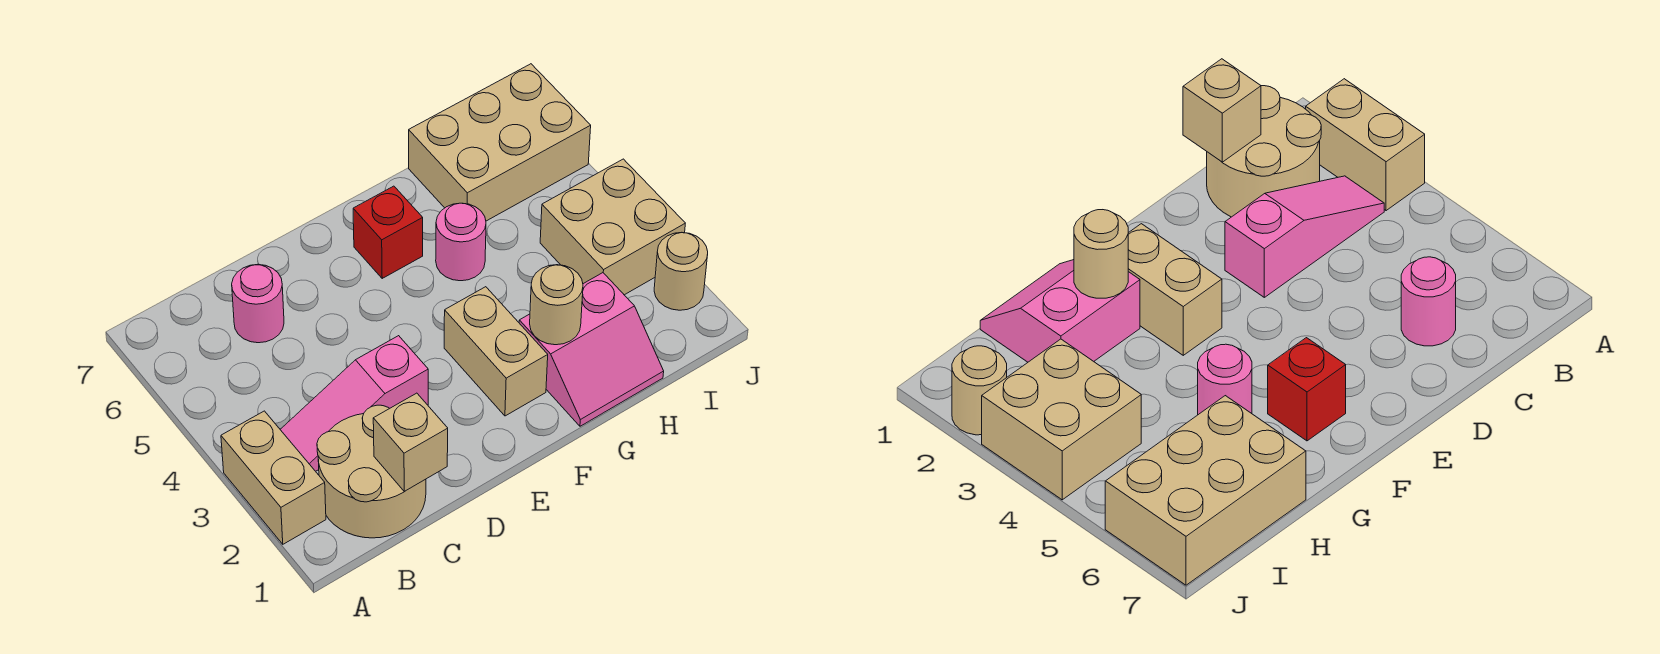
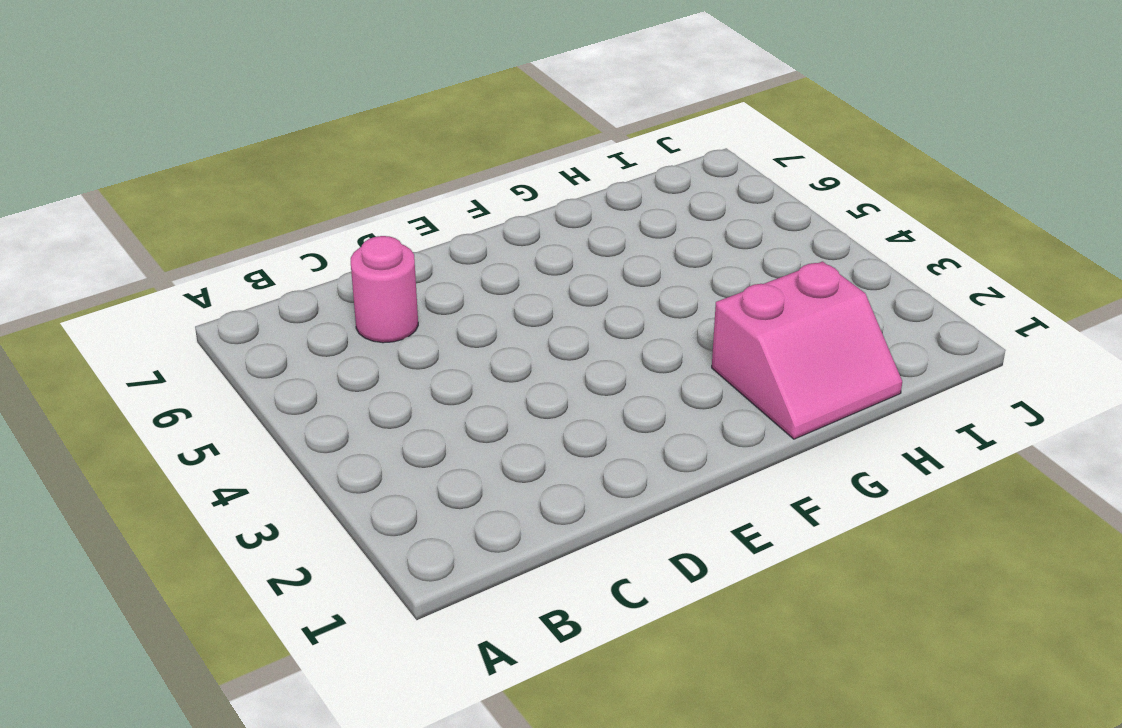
none -> tan 1x2 brick [221,411,326,544]
none -> tan 2x2 round brick [317,405,426,538]
none -> pink 1x3 slope [280,336,428,471]

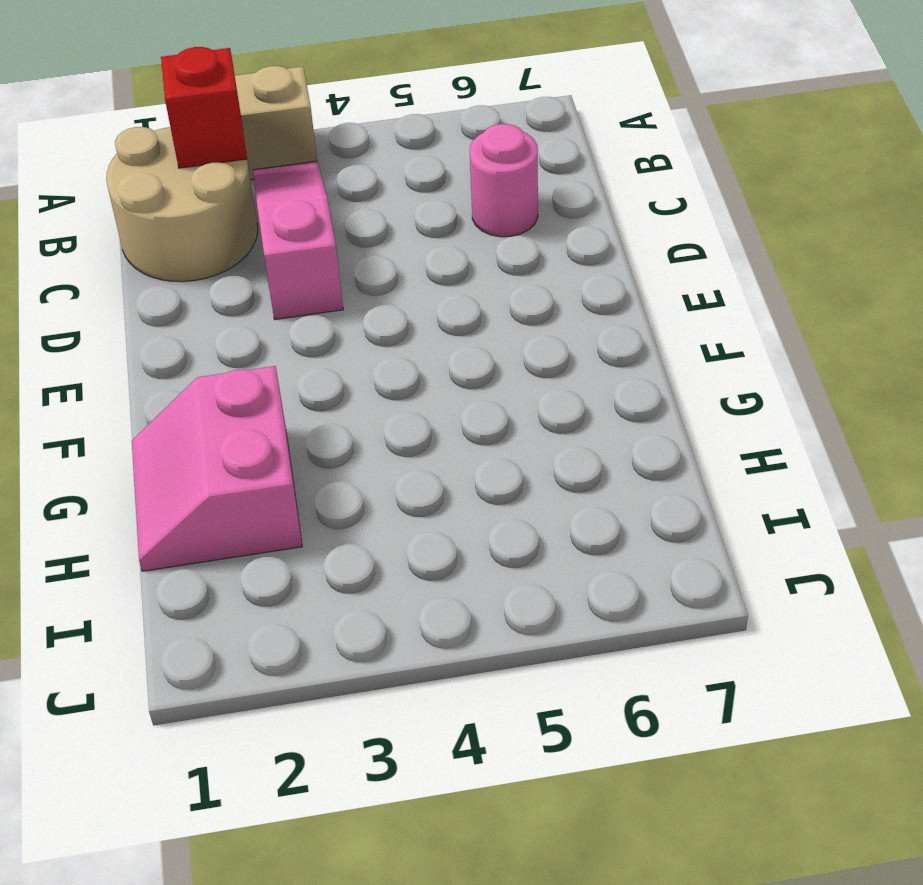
red 1x1 brick [161,47,247,168] -> red 1x1 brick moved to [353,186,423,278]
none -> tan 1x2 brick [444,287,548,416]
none -> pink 1x1 round brick [436,203,486,281]
none -> tan 2x3 brick [409,64,591,221]

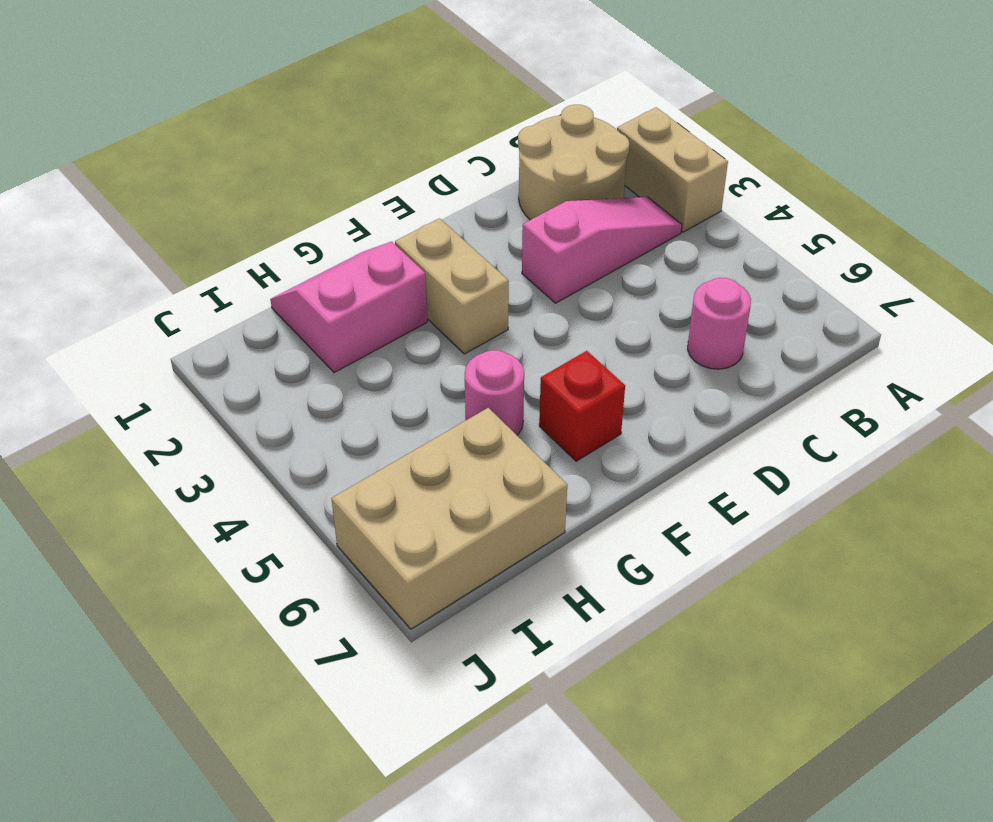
none -> tan 2x2 brick [540,159,685,295]
none -> tan 1x1 round brick [654,233,708,310]
none -> tan 1x1 brick [373,393,448,492]

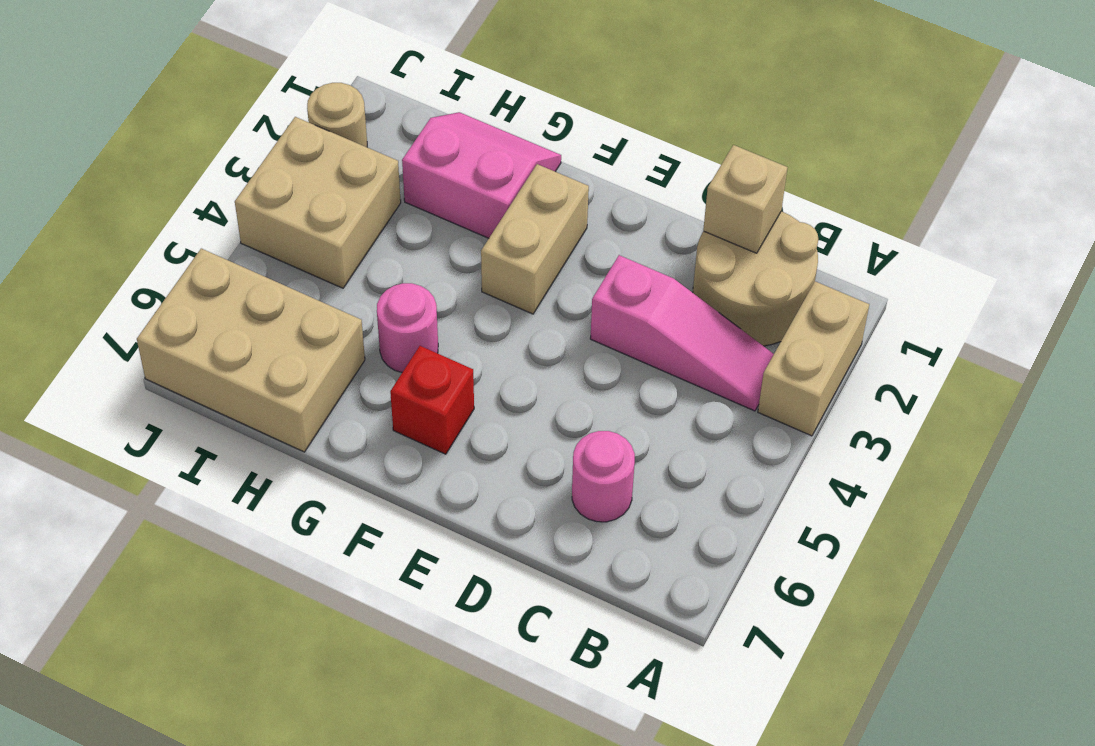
none -> tan 1x1 round brick [530,265,583,345]

